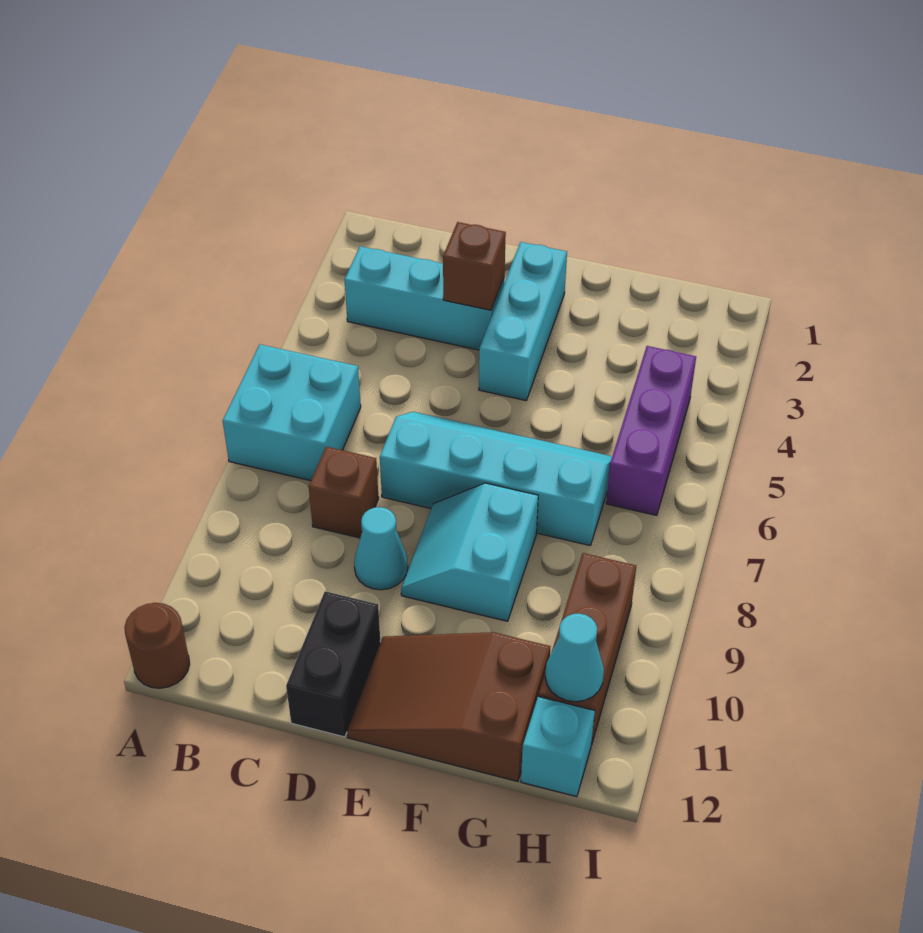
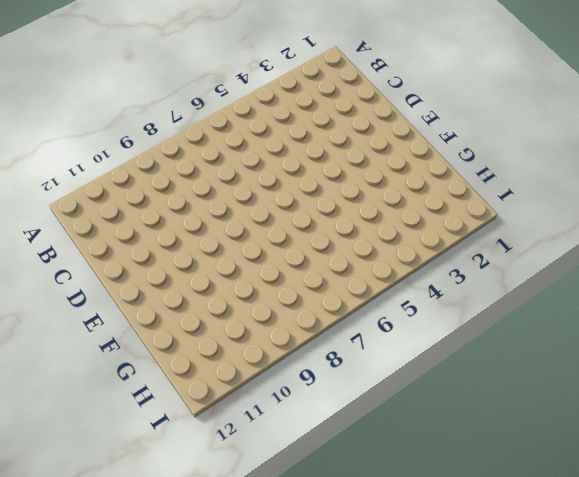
none -> cyan 2x2 brick [223,345,361,481]
none -> brown 1x1 round brick [124,603,190,688]
none -> cyan 1x3 brick [344,246,504,350]

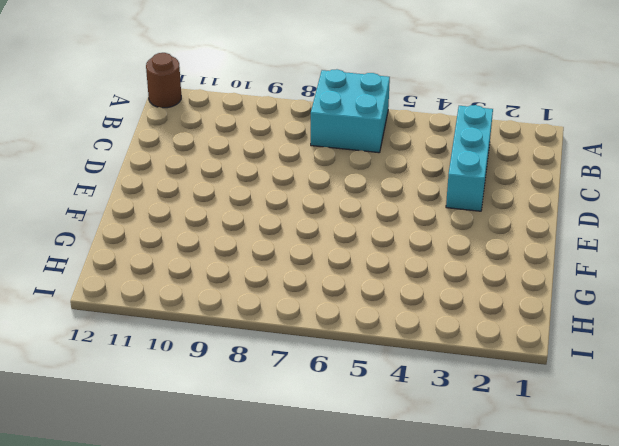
none -> brown 1x1 brick [309,447,379,538]
none -> cyan 2x4 slope [380,412,612,545]
none -> cyan 1x1 cone [354,507,408,590]

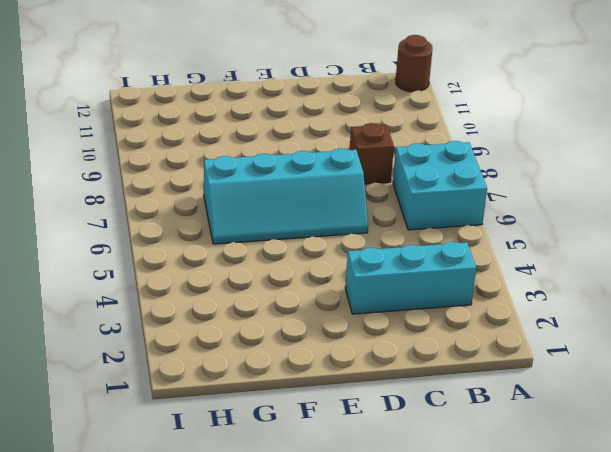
none -> cyan 1x1 cone [354,507,408,590]
none -> black 1x2 brick [286,591,381,737]
none -> cyan 1x3 brick [479,242,567,400]

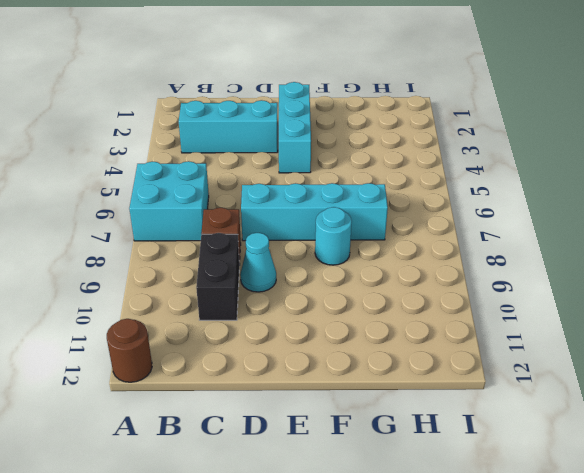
black 1x2 brick [196,233,239,320] -> black 1x2 brick moved to [286,591,381,737]
cyan 1x1 round brick [315,207,352,265] -> cyan 2x2 slope [401,483,538,621]
none -> brown 2x3 slope [347,632,550,781]
none -> purple 1x3 brick [606,346,696,515]
none -> brown 1x3 brick [539,553,636,745]

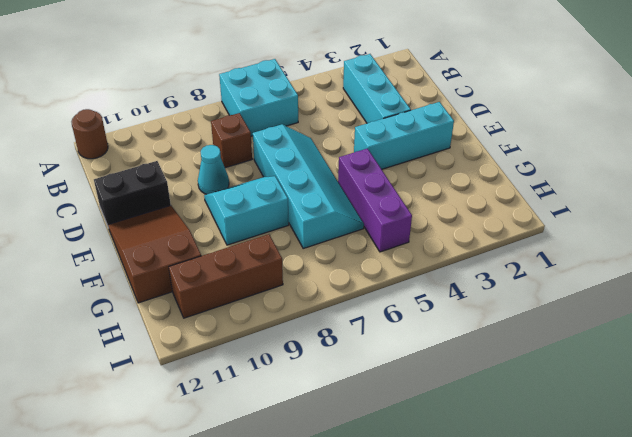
purple 1x3 brick [338,149,412,252] -> purple 1x3 brick turned to [606,346,696,515]
none -> cyan 1x1 brick [521,697,595,797]
none -> brown 1x1 brick [443,222,506,310]
none -> cyan 1x1 cone [545,614,604,702]

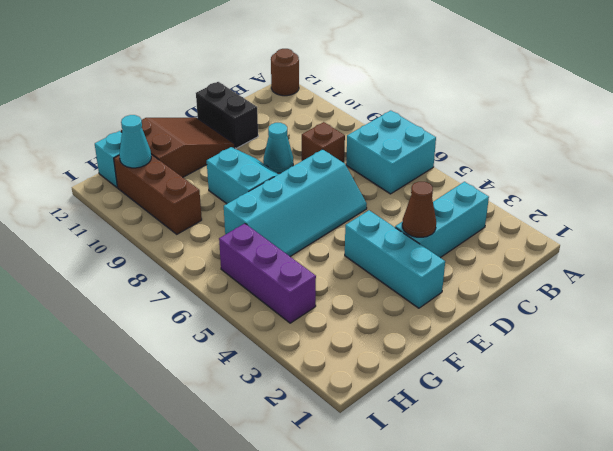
brown 1x1 cone [402,182,436,237] -> brown 1x1 brick [443,222,506,310]

